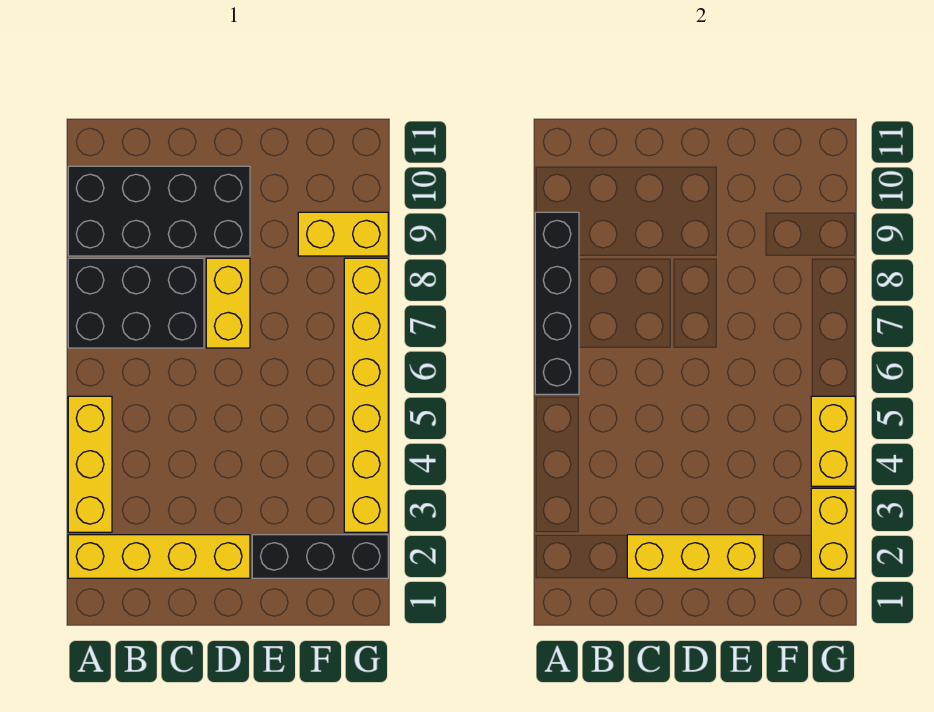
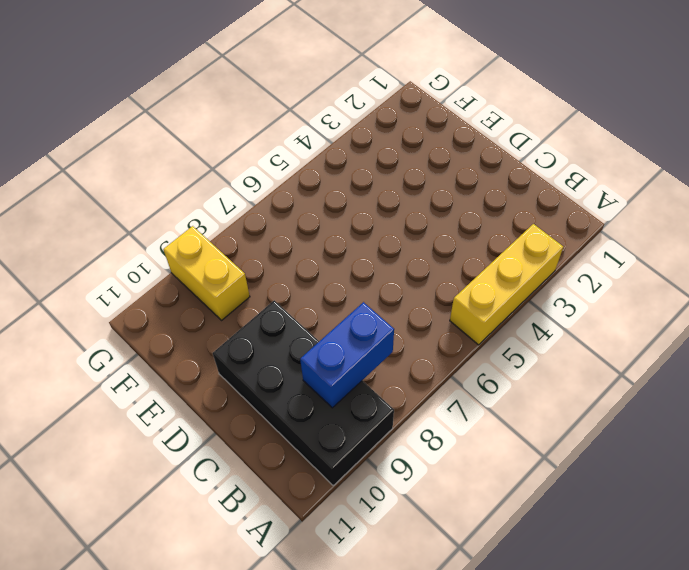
blue 1x2 brick [300,302,394,408] -> none
none -> yellow 1x4 brick [68,535,250,578]
none -> black 2x3 brick [68,258,204,348]
none -> yellow 1x2 brick [206,258,250,348]

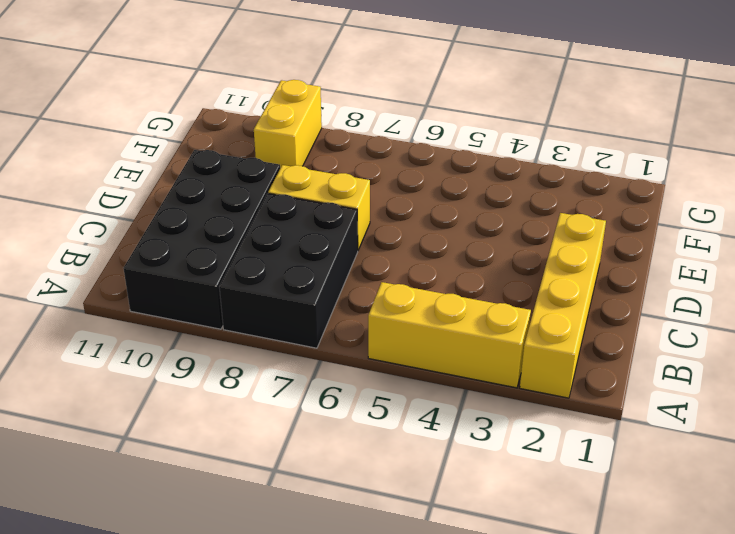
none -> black 1x3 brick [252,535,388,578]
none -> yellow 1x6 brick [344,258,388,532]
none -> black 1x4 brick [535,212,579,394]

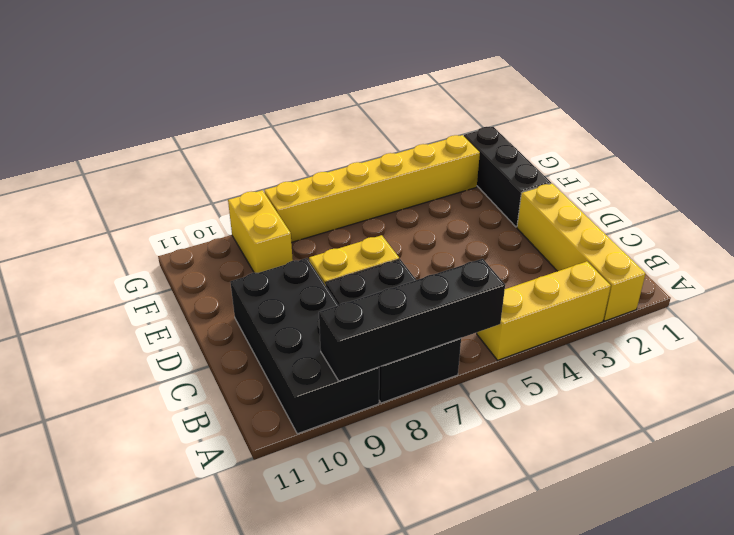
none -> yellow 1x3 brick [627,535,763,578]
none -> yellow 1x2 brick [811,488,855,578]
none -> yellow 1x2 brick [811,396,855,486]

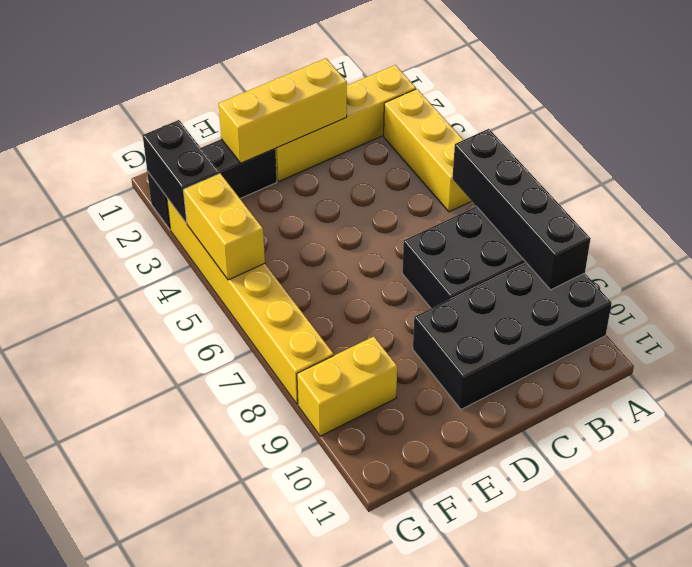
black 1x2 brick [143,120,220,223] -> yellow 1x2 brick [811,488,855,578]
none -> yellow 1x2 brick [206,258,250,348]

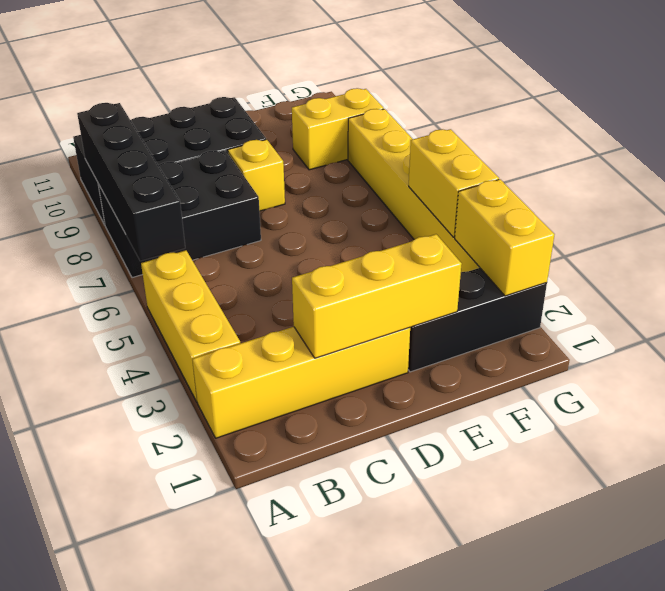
yellow 1x1 brick [228,139,285,211] -> yellow 1x2 brick [206,258,250,348]

